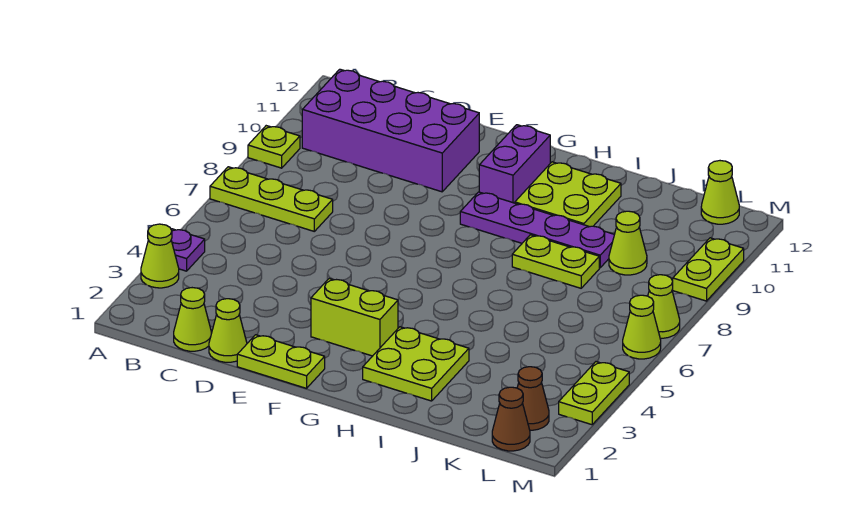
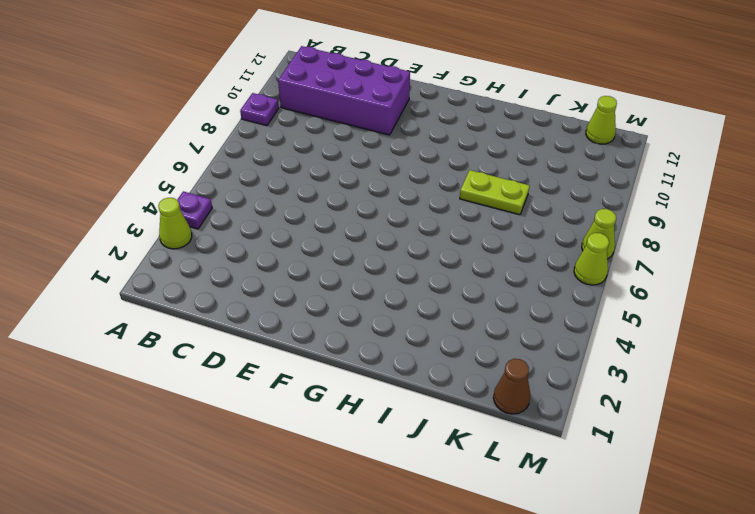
purple 1x1 plate [240,93,279,126] -> lime 1x1 plate [248,126,300,168]
none -> lime 1x3 plate [210,167,333,231]
none -> lime 1x1 cone [174,288,212,351]
none -> lime 1x1 cone [209,299,247,362]

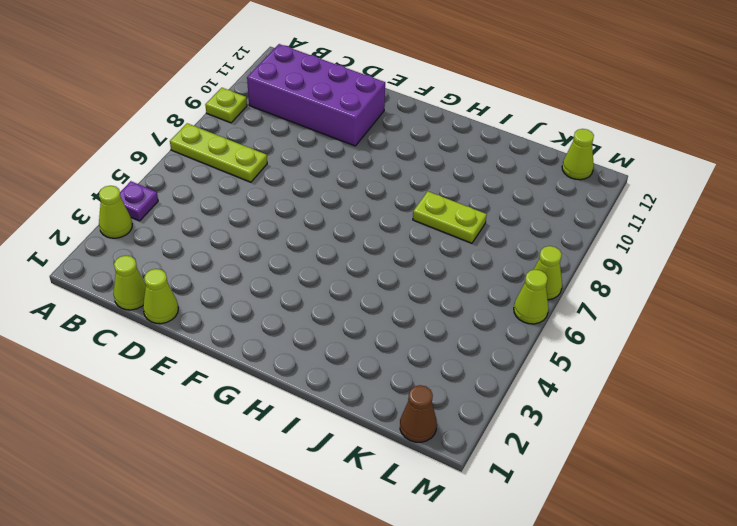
none -> lime 1x2 plate [237,335,325,388]
none -> lime 1x2 brick [311,278,398,356]
none -> purple 1x4 plate [460,192,614,268]

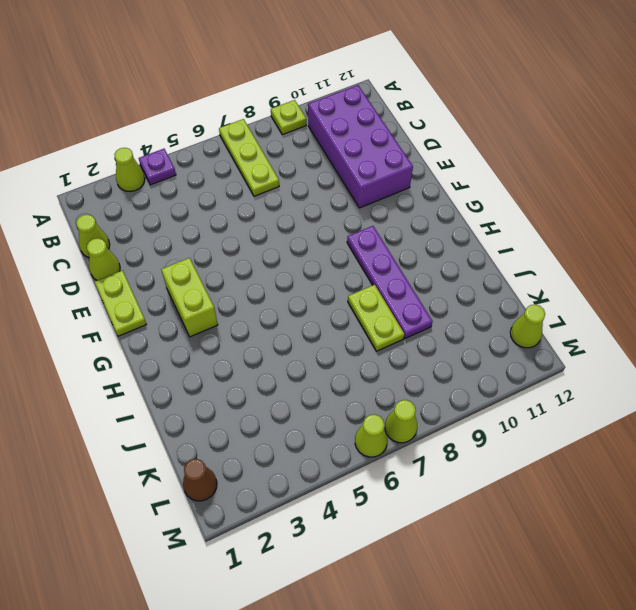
none -> purple 1x2 brick [479,125,550,203]
none -> lime 2x2 plate [363,327,469,401]
none -> lime 2x2 plate [515,162,621,227]

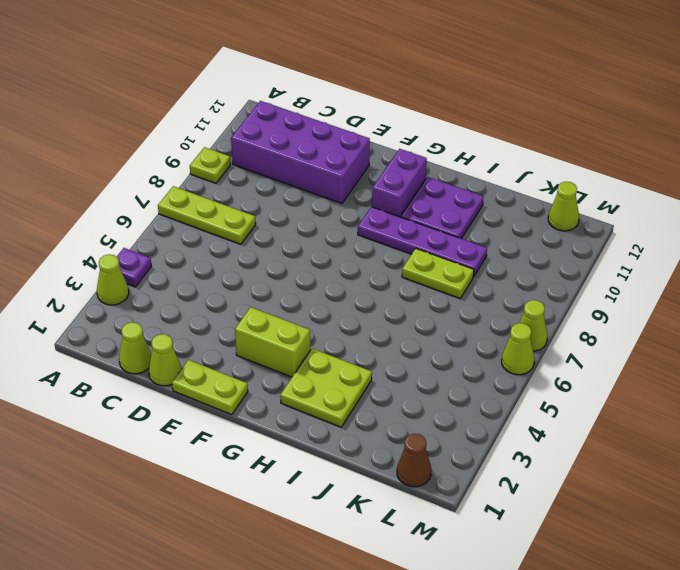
purple 2x2 plate [401,177,483,239] -> lime 2x2 plate [515,162,621,227]
none -> lime 1x1 cone [609,211,647,275]
none -> brown 1x1 cone [517,367,549,430]
none -> lime 1x2 plate [559,362,629,425]

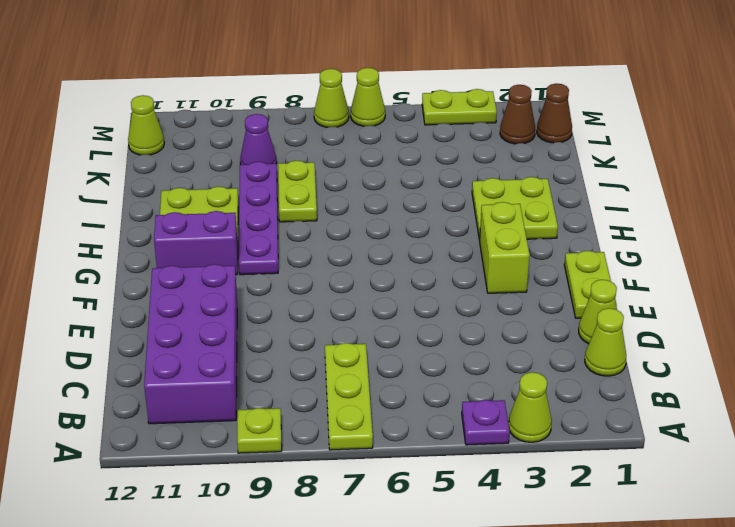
purple 1x1 cone [240,114,277,165] -> lime 1x1 cone [609,211,647,275]
none -> lime 1x2 plate [673,238,744,301]

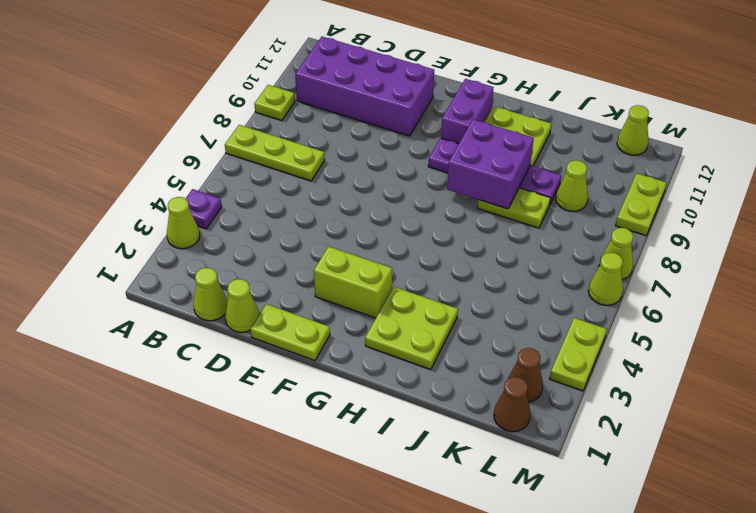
purple 2x2 brick [447,119,534,209] -> none

